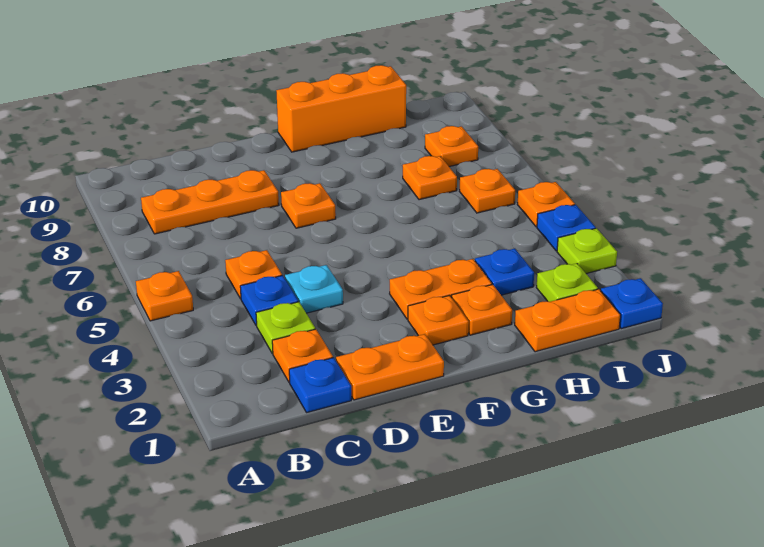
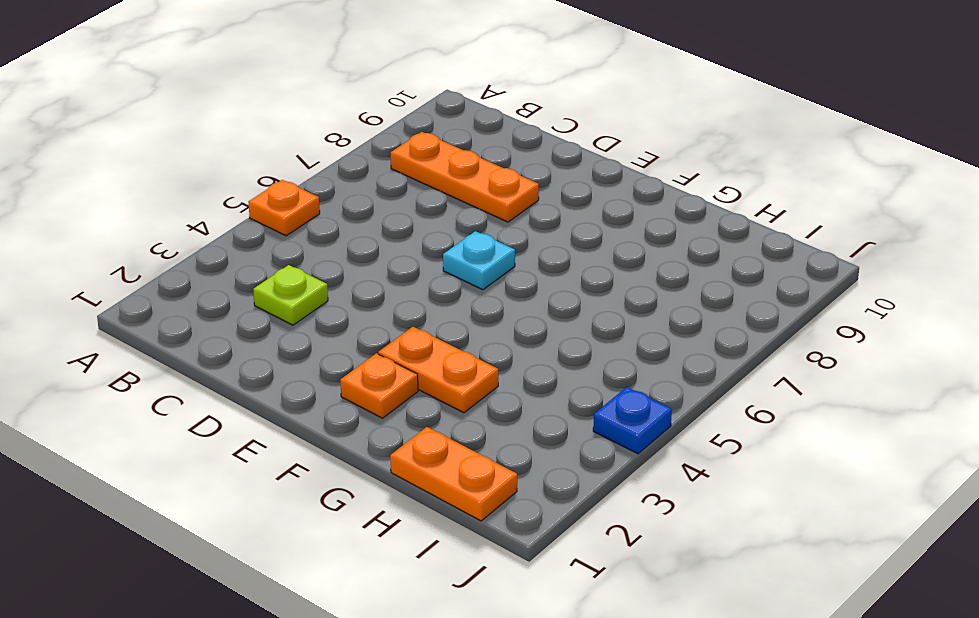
cyan 1x1 plate [443,231,515,290] -> cyan 1x1 plate moved to [285,265,343,313]
none -> blue 1x1 plate [289,358,351,413]
none -> orange 1x1 plate [272,329,333,382]
none -> blue 1x1 plate [240,276,298,326]

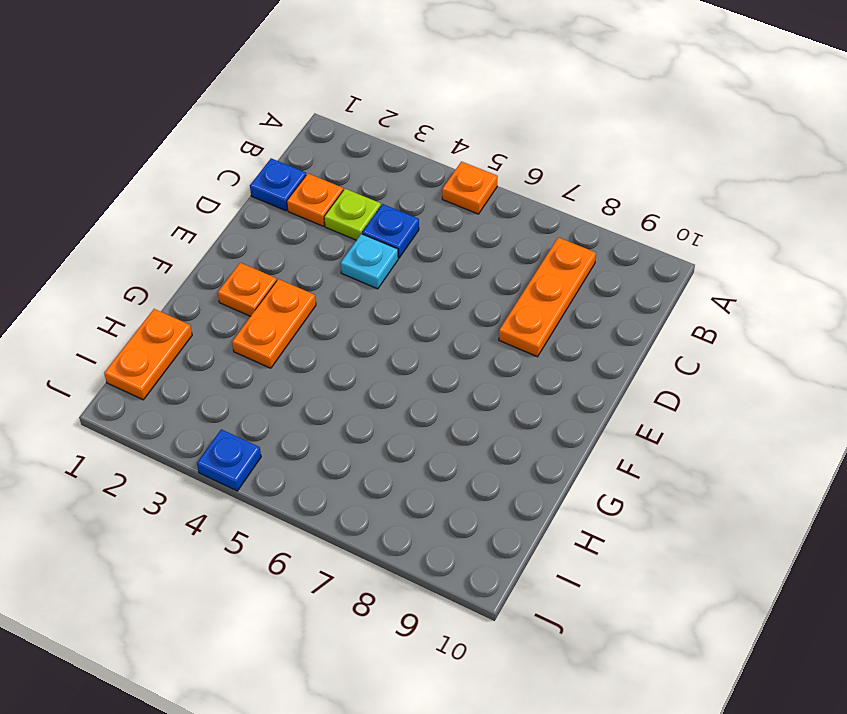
none -> orange 1x1 plate [225,250,282,299]
none -> orange 1x2 plate [336,334,444,400]
none -> orange 1x1 plate [281,183,336,228]

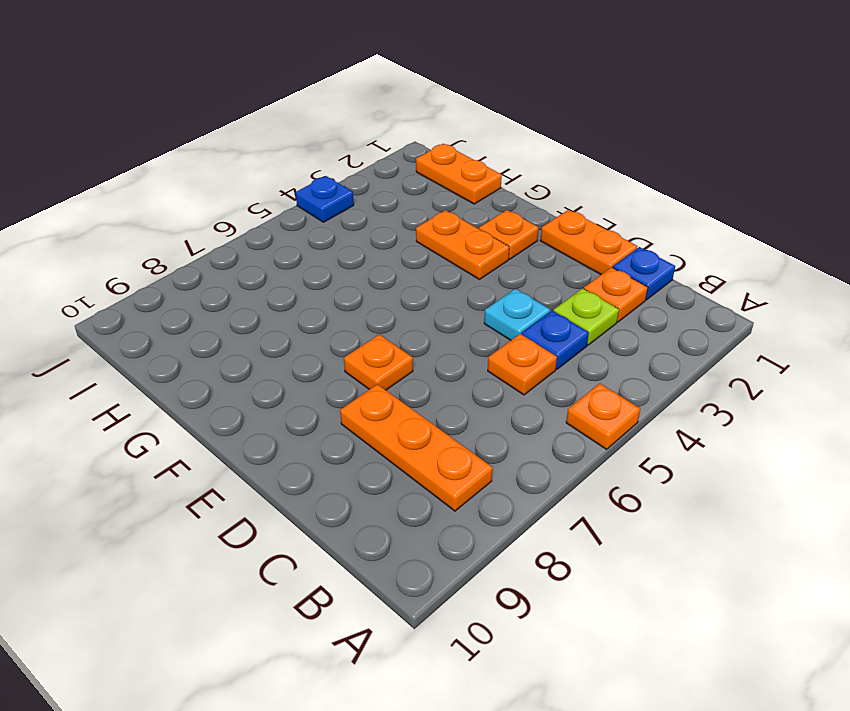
none -> orange 1x3 brick [276,65,406,152]
none -> orange 1x1 plate [452,285,512,335]
none -> blue 1x1 plate [475,249,534,295]

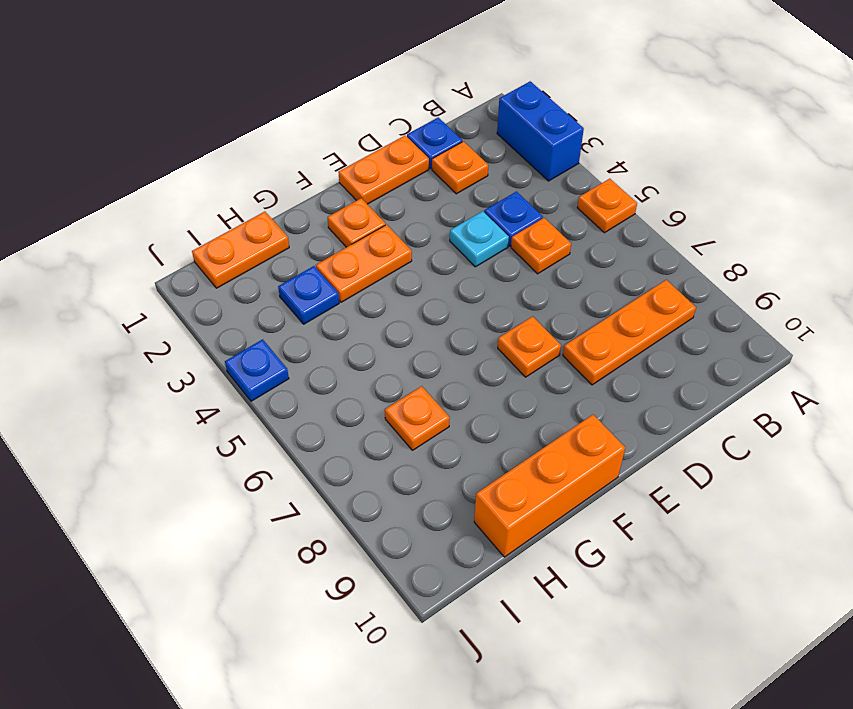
blue 1x2 brick [497,81,584,181] -> none
none -> lime 1x1 plate [256,302,315,353]
none -> orange 1x1 plate [452,285,512,335]
none -> lime 1x1 plate [536,263,598,302]

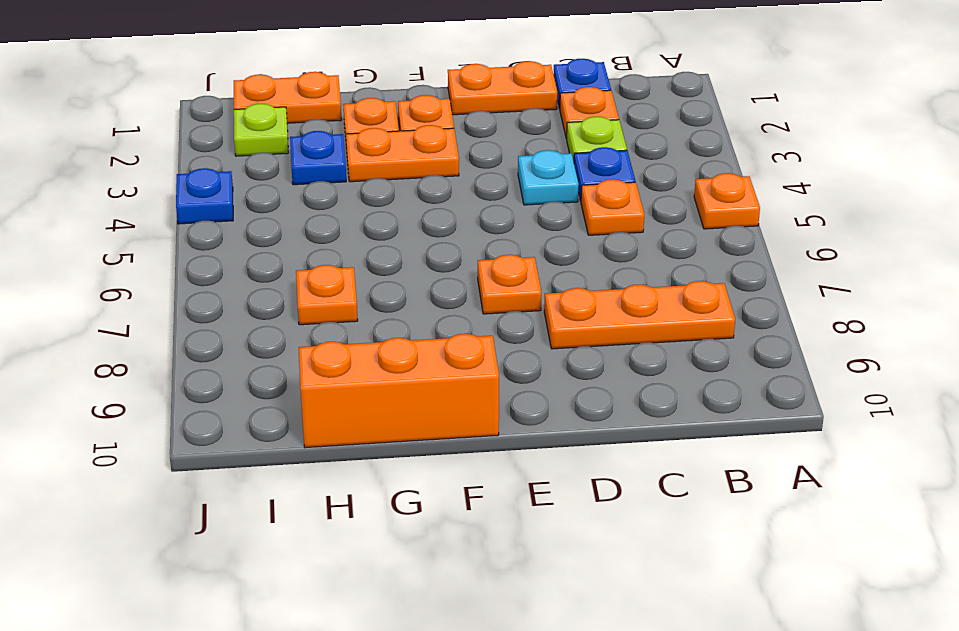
none -> orange 1x1 plate [459,169,515,213]
none -> orange 1x1 plate [425,126,478,167]
none -> blue 1x1 plate [601,278,663,329]

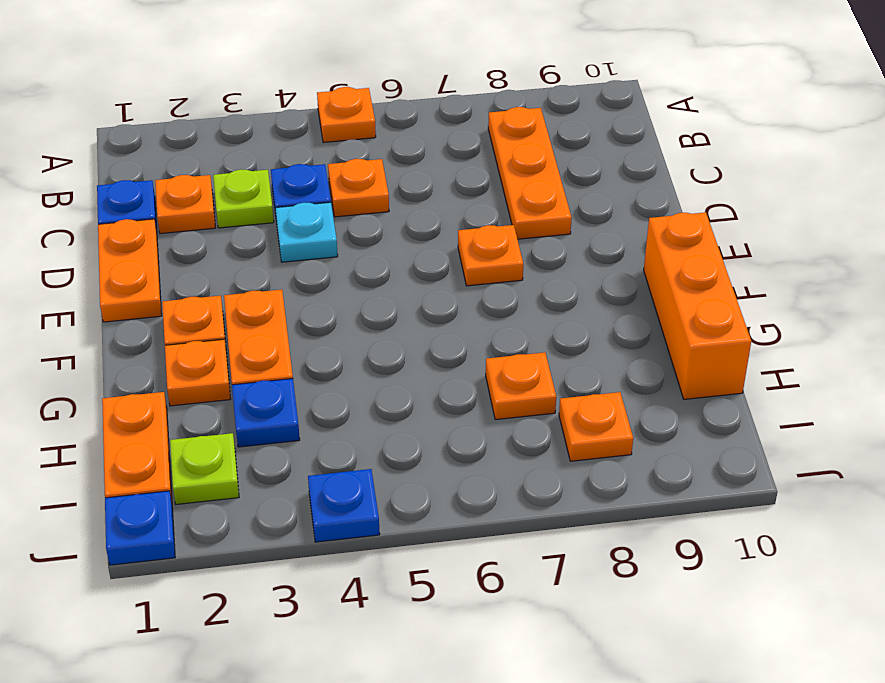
none -> orange 1x1 plate [459,169,515,213]
none -> lime 1x1 plate [557,228,617,274]
none -> orange 1x1 plate [518,182,575,227]

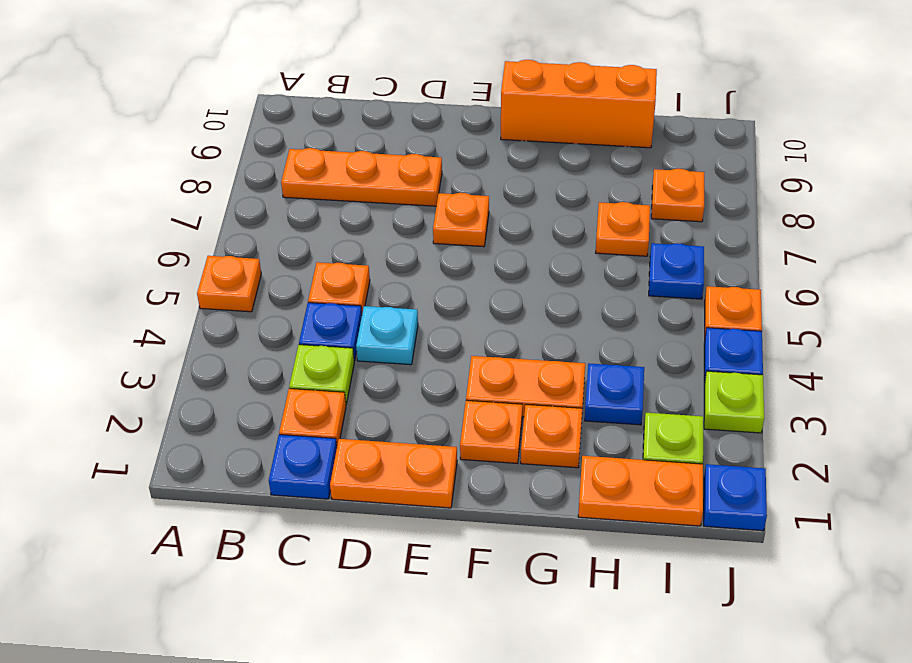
blue 1x1 plate [649,243,704,299] -> orange 1x1 plate [459,169,515,213]

